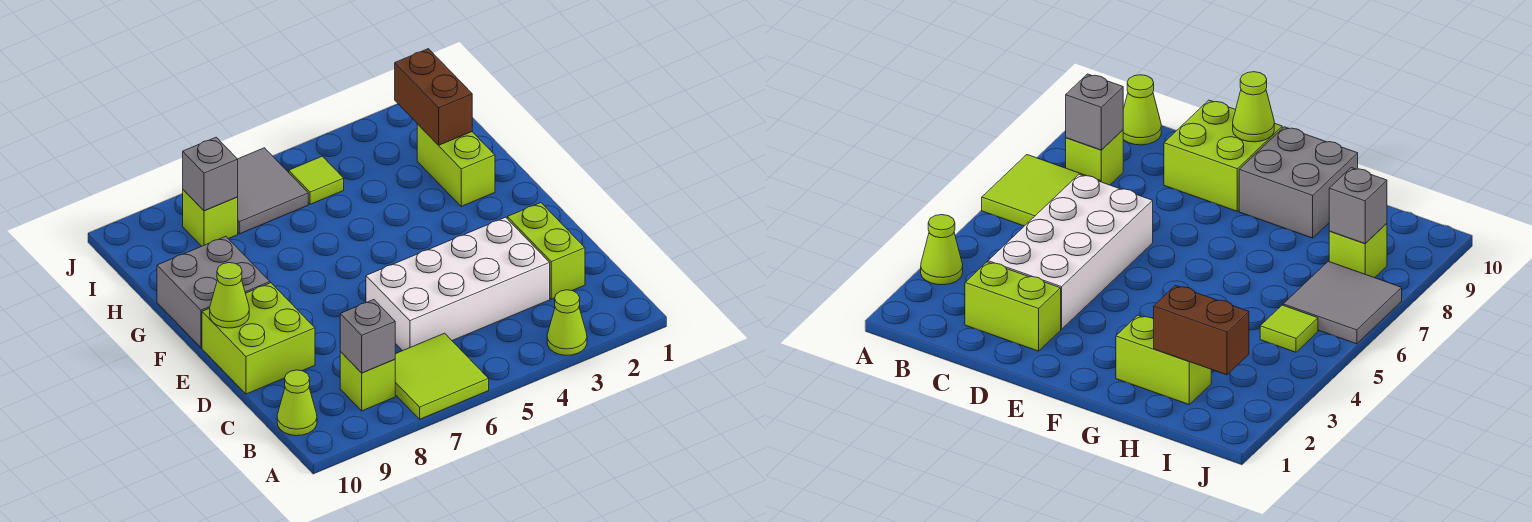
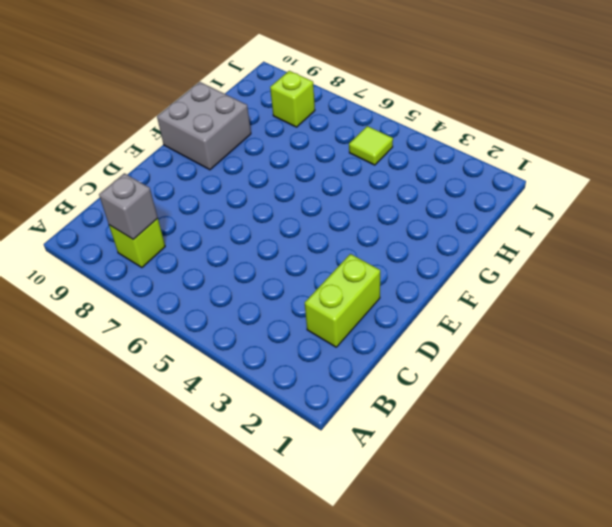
none -> lime 1x1 cone [547,290,587,355]
none -> lime 2x2 tile [395,333,489,419]
none -> lime 1x1 cone [277,370,317,436]

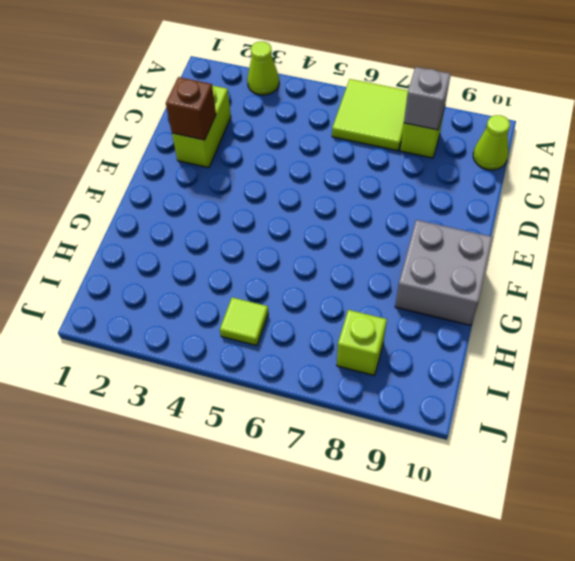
brown 1x1 brick [166,77,216,140] -> none
none -> white 2x4 brick [366,217,550,351]
none -> lime 2x2 brick [202,283,315,394]
none -> lime 1x2 brick [417,124,495,206]

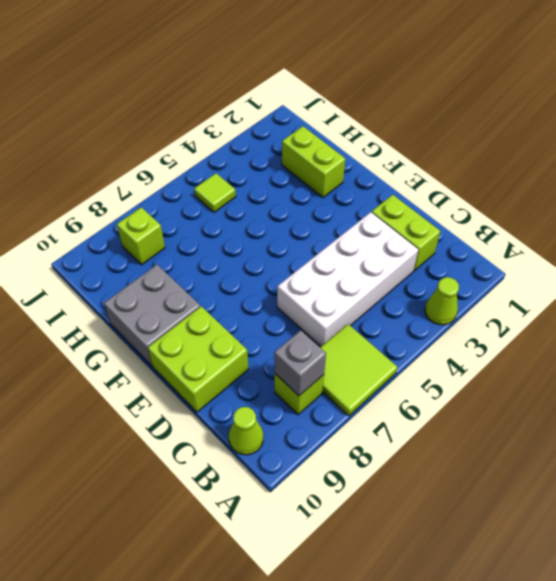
none -> grey 2x2 tile [238,148,308,234]
none -> lime 1x1 cone [210,263,249,328]
none -> brown 1x2 brick [395,49,472,145]

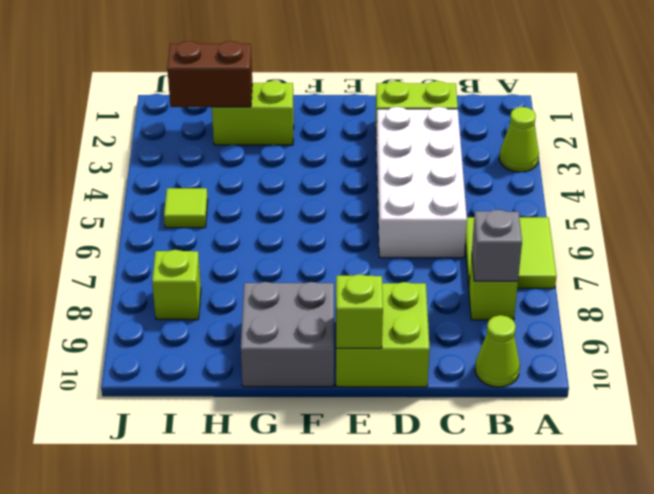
lime 1x1 brick [336,274,383,348] -> lime 1x1 cone [210,263,249,328]
none -> grey 2x2 tile [238,148,308,234]
none -> grey 1x1 brick [183,137,238,211]

